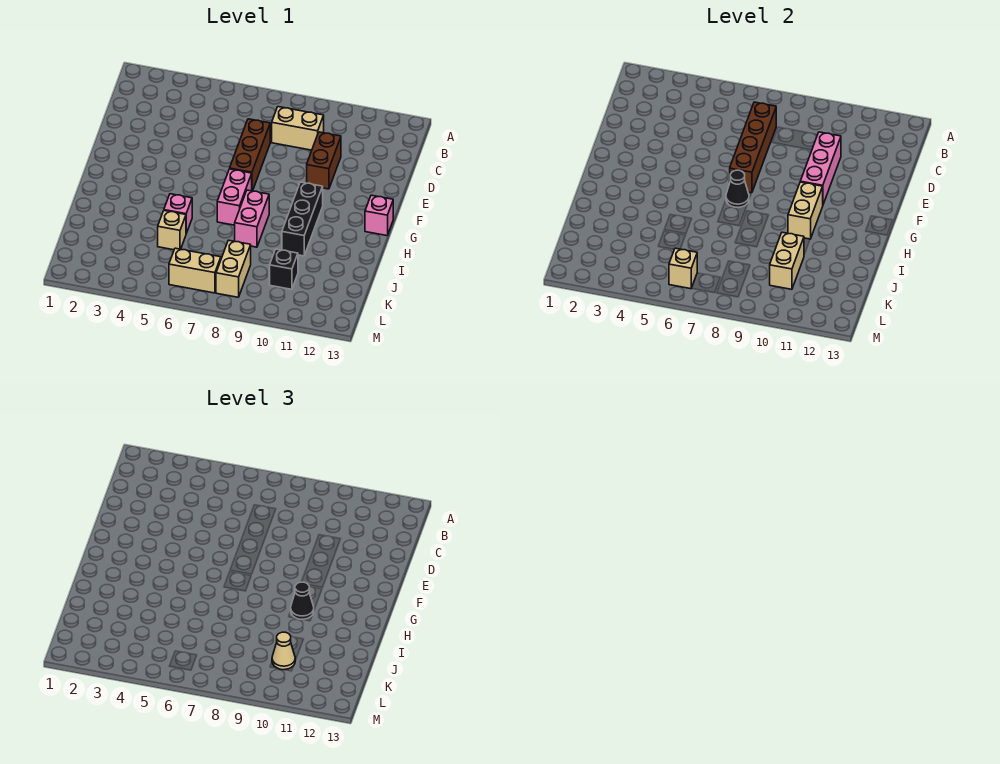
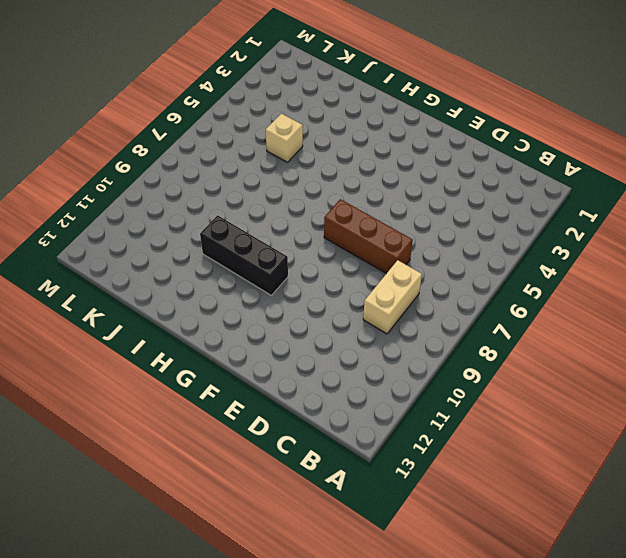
none -> brown 1x2 brick [307,132,341,189]
none -> pink 1x2 brick [217,169,252,225]
none -> pink 1x1 brick [365,195,393,236]

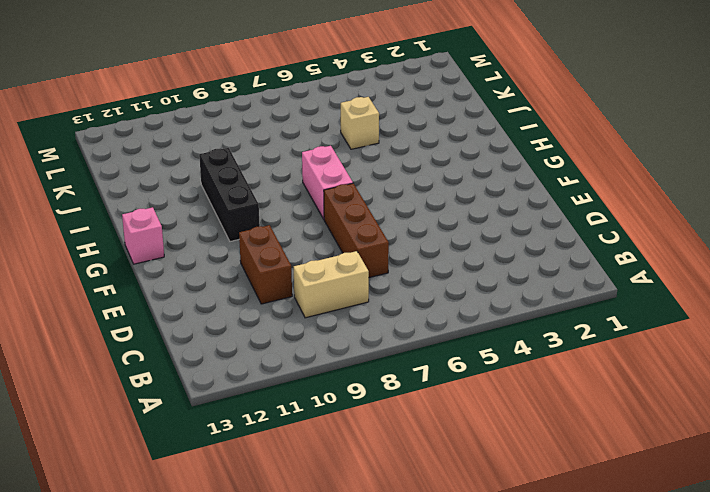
none -> pink 1x2 brick [235,190,269,247]
none -> pink 1x1 brick [164,194,192,233]
none -> tan 1x2 brick [216,240,251,297]

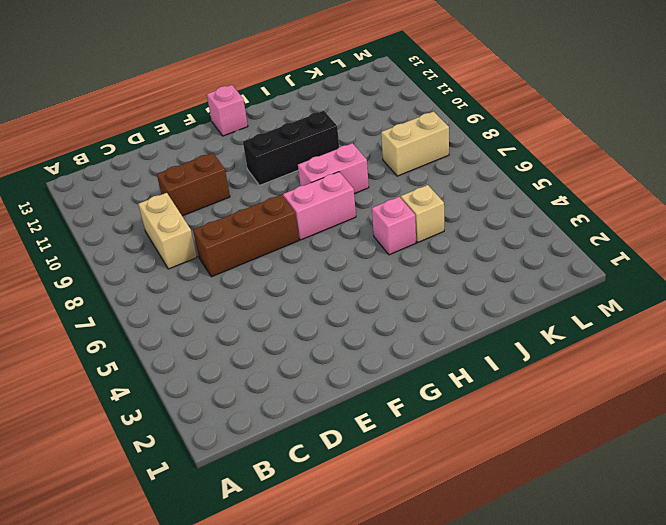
none -> black 1x1 brick [270,249,298,289]
none -> tan 1x2 brick [169,248,221,293]
none -> brown 1x4 brick [730,102,776,193]

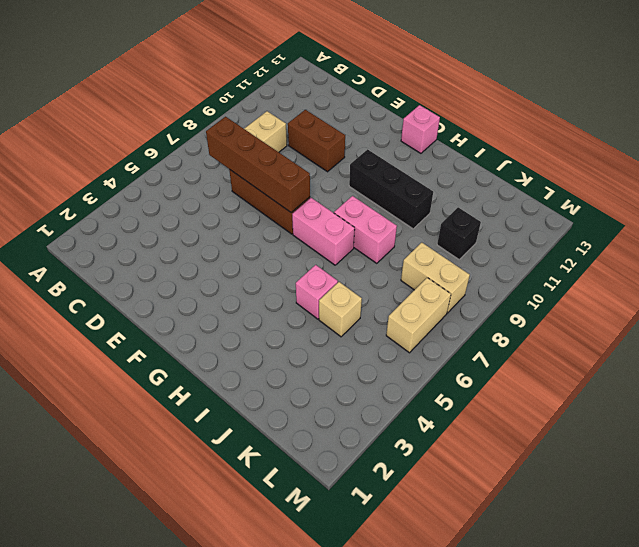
none -> pink 1x3 brick [800,132,841,204]
none -> black 1x1 cone [726,170,749,207]
none -> tan 1x2 brick [788,182,823,239]

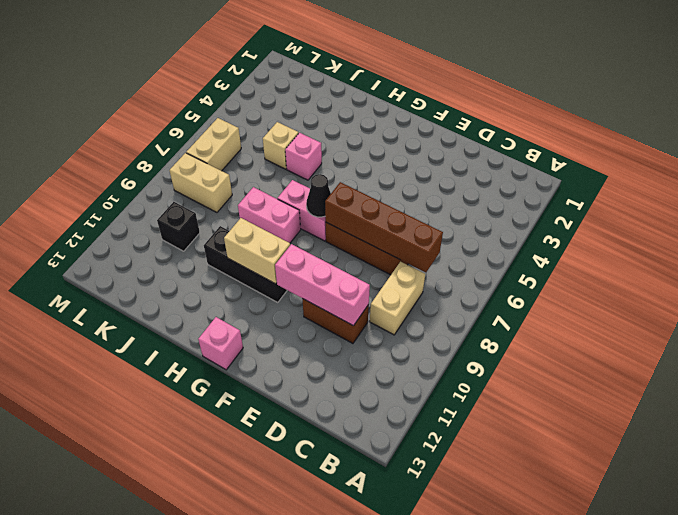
none -> tan 1x2 brick [770,232,804,289]
none -> tan 1x1 brick [669,248,697,289]
none -> black 1x1 cone [291,582,314,619]

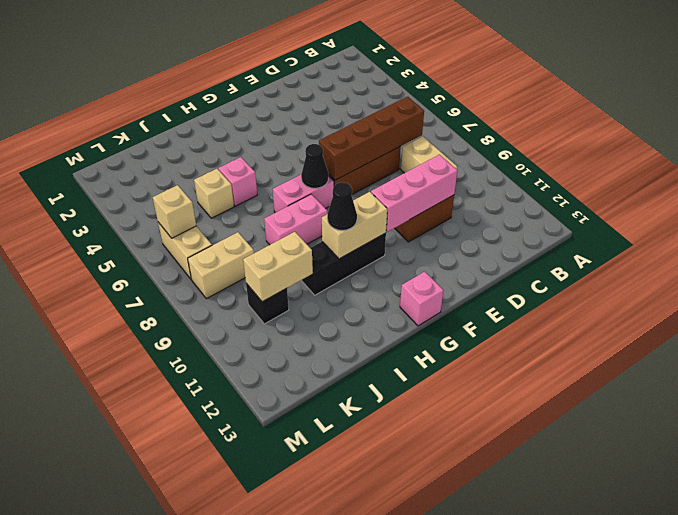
none -> tan 1x1 cone [272,632,295,670]

